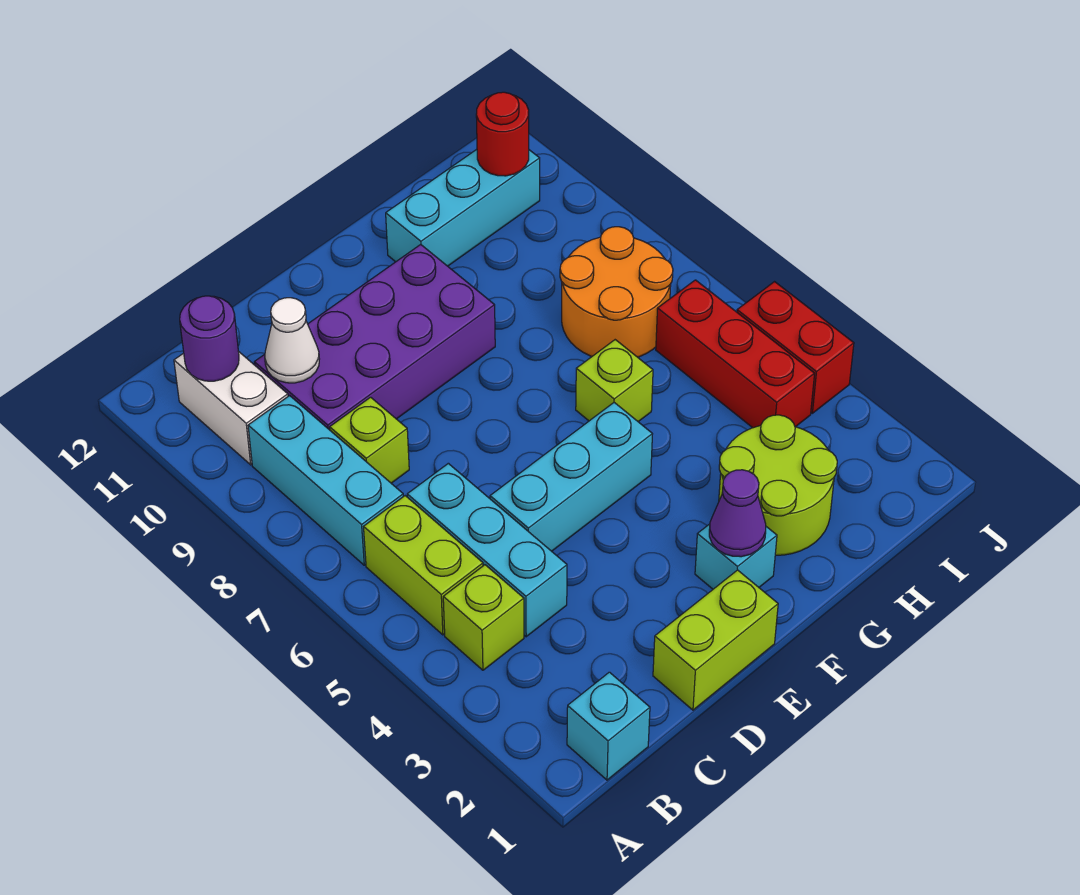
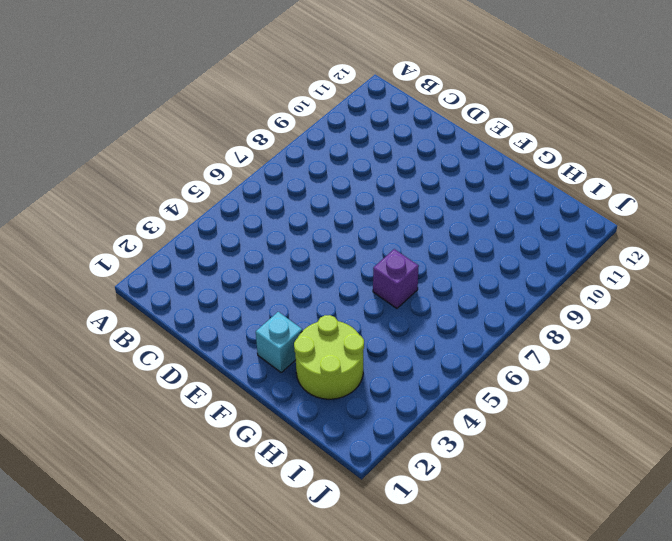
purple 1x1 brick [373,249,419,308] -> lime 1x1 brick [576,340,653,422]
none -> cyan 1x1 brick [567,672,650,780]
none -> lime 1x1 brick [443,565,524,670]
none -> lime 1x2 brick [364,496,483,635]

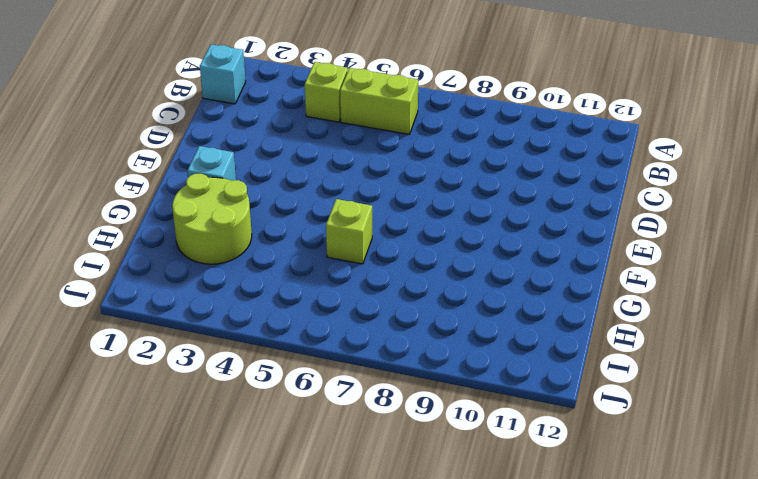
none -> cyan 1x3 brick [248,396,403,565]
none -> white 1x2 brick [174,352,288,465]
none -> cyan 1x3 brick [407,463,567,637]

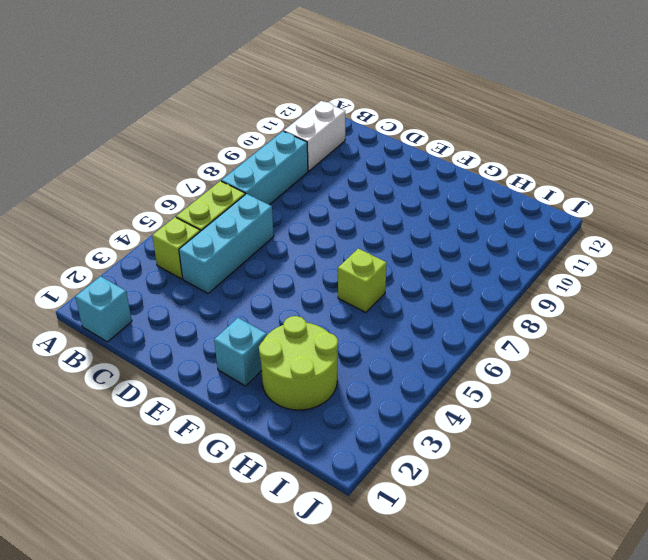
none -> lime 1x1 brick [330,397,409,483]
none -> purple 2x4 brick [254,245,495,430]
none -> lime 1x2 brick [653,570,778,710]

